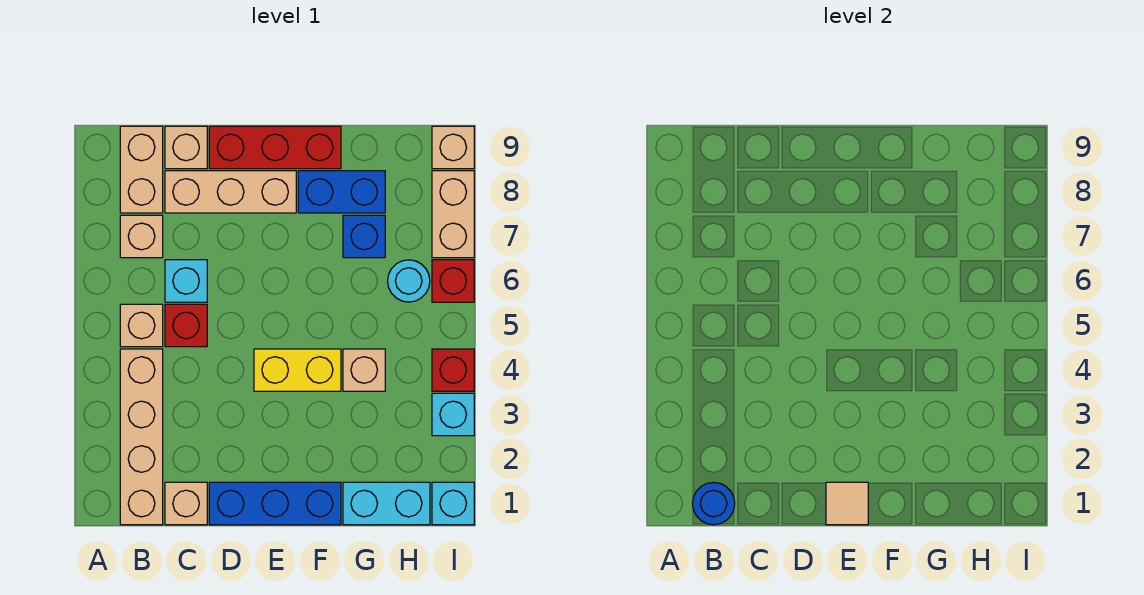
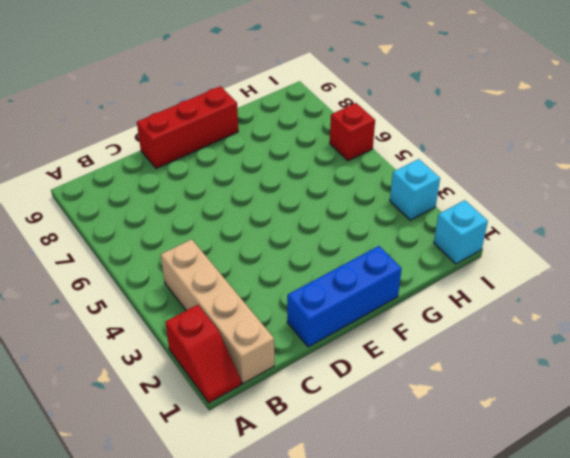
red 1x2 slope [165,305,241,403] -> none
none -> tan 1x1 brick [120,304,163,347]
none -> tan 1x1 brick [120,215,163,258]
none -> tan 1x2 brick [120,126,163,213]

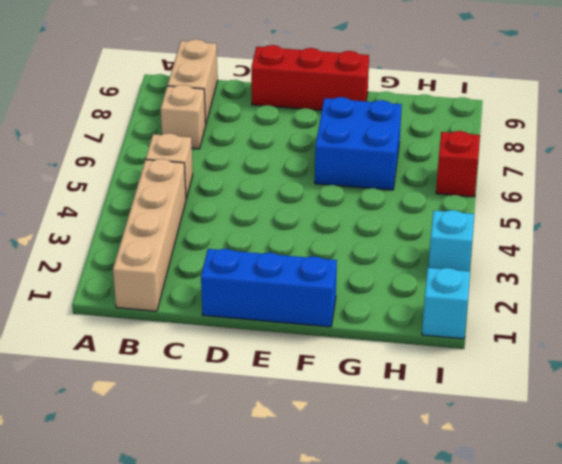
blue 2x2 brick [315,97,402,190] -> blue 1x1 brick [343,215,385,258]
none -> tan 1x1 brick [165,482,207,525]
none -> red 1x1 brick [165,304,207,347]
none -> cyan 1x1 brick [165,260,207,302]

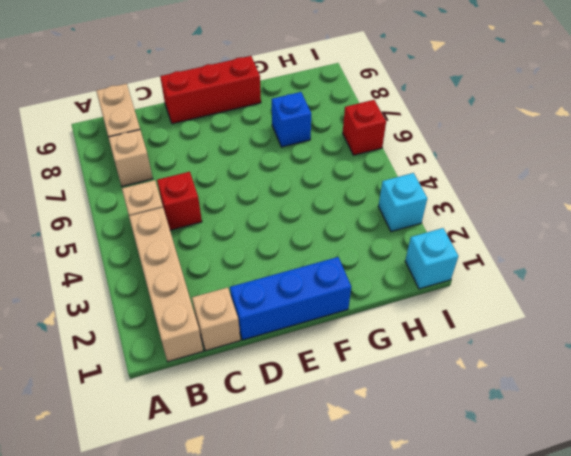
none -> cyan 1x1 brick [165,260,207,302]
none -> tan 1x3 brick [165,171,296,213]
none -> tan 1x1 brick [165,126,207,169]

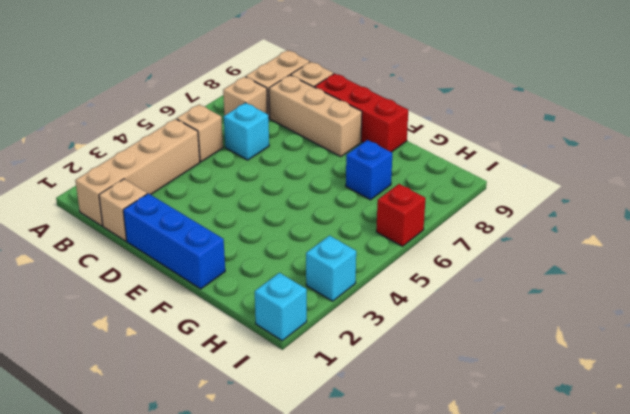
none -> red 1x1 brick [165,304,207,347]
none -> yellow 1x2 brick [254,349,341,391]
none -> blue 1x2 brick [298,171,385,213]

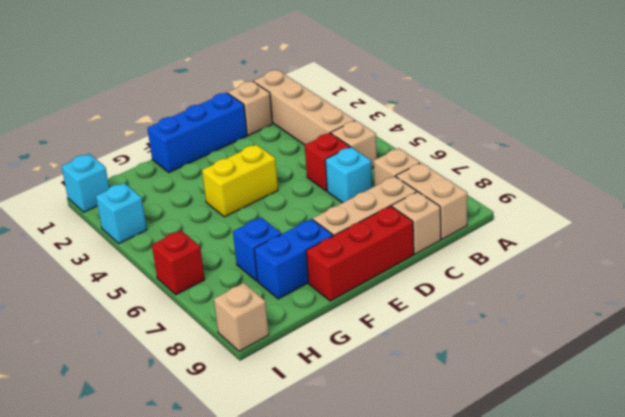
none -> cyan 1x2 brick [343,482,430,525]
none -> tan 1x1 brick [343,349,385,391]
none -> cyan 1x1 round brick [388,260,430,302]

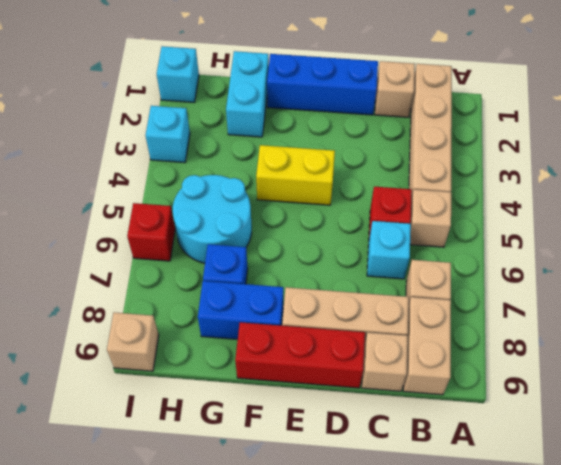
cyan 1x2 brick [226,51,269,137] -> cyan 1x2 brick turned to [343,482,430,525]
cyan 2x2 round brick [173,175,252,263] -> cyan 1x1 round brick [388,260,430,302]
none -> tan 1x1 brick [343,349,385,391]
none -> red 1x1 brick [432,349,474,391]
none -> tan 1x2 brick [432,171,474,258]

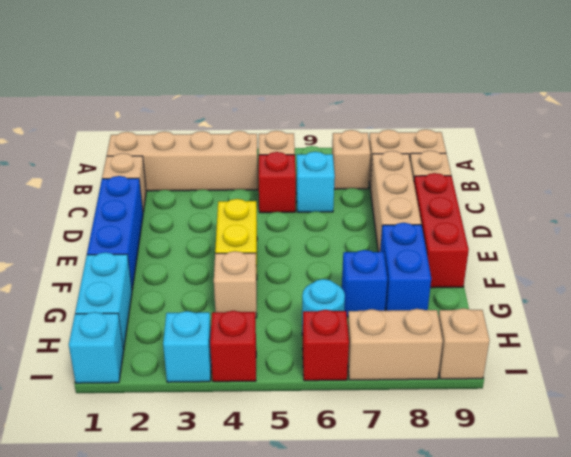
none -> blue 1x1 round brick [692,482,735,525]
none -> tan 1x1 tile [826,482,868,525]

